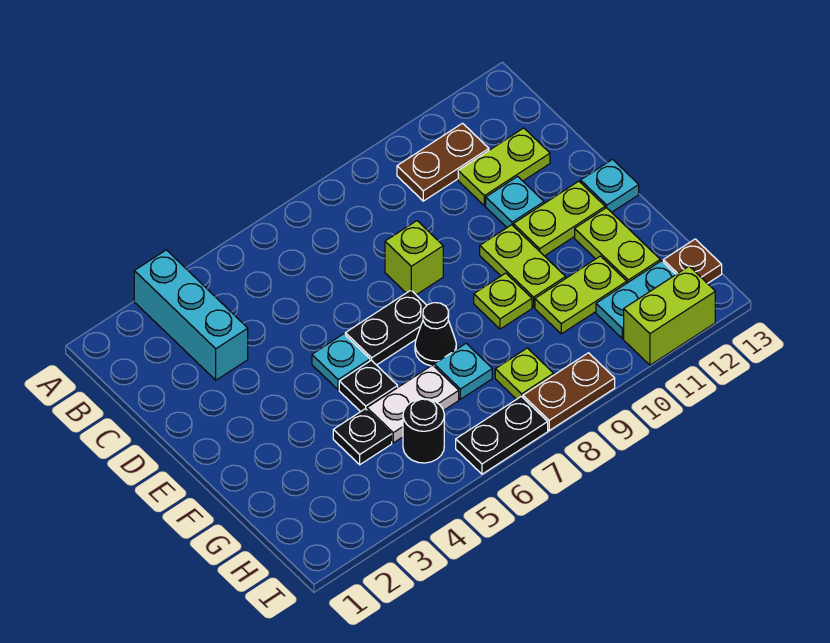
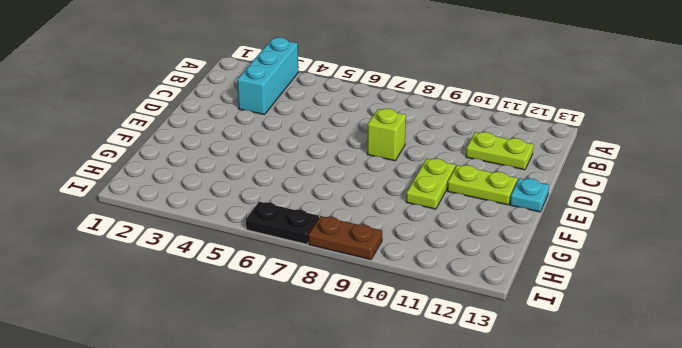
none -> brown 1x2 plate [397,123,489,201]
none -> cyan 1x1 plate [486,176,544,227]
none -> cyan 1x1 plate [312,334,370,390]

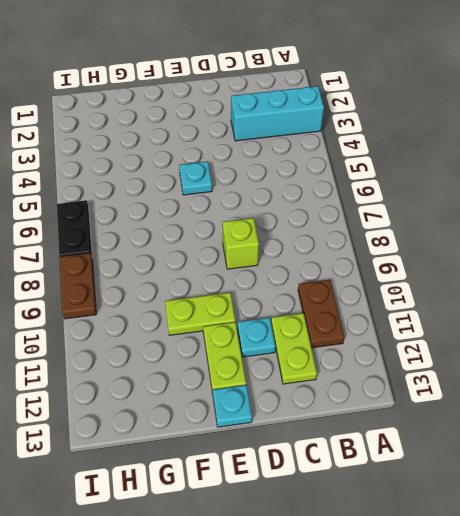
none -> black 1x2 plate [345,290,427,365]
none -> black 1x1 plate [339,360,398,412]
none -> black 1x1 cone [415,303,456,366]

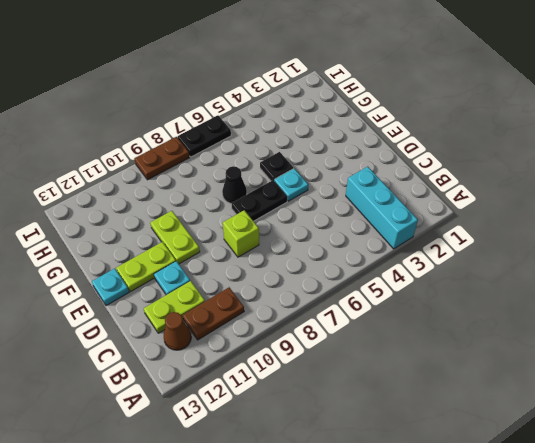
brown 1x1 cone [164,312,191,350] -> none
none -> lime 1x1 plate [474,273,532,329]
none -> lime 1x2 plate [575,208,660,283]
none -> black 1x1 plate [333,409,392,465]

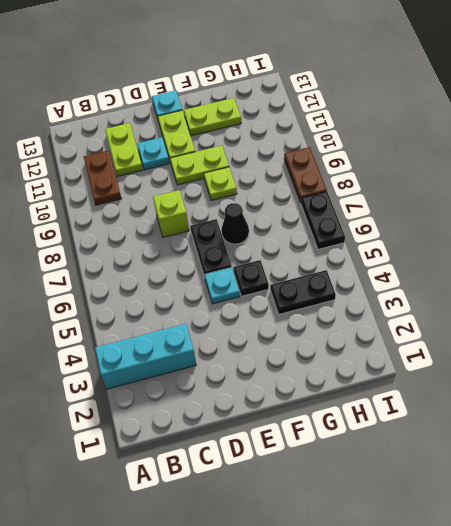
black 1x2 plate [270,270,336,314] -> black 1x1 plate [333,409,392,465]
none -> white 1x2 plate [367,365,459,443]
none -> cyan 1x1 plate [434,344,492,399]
none -> lime 1x2 plate [535,256,627,334]

